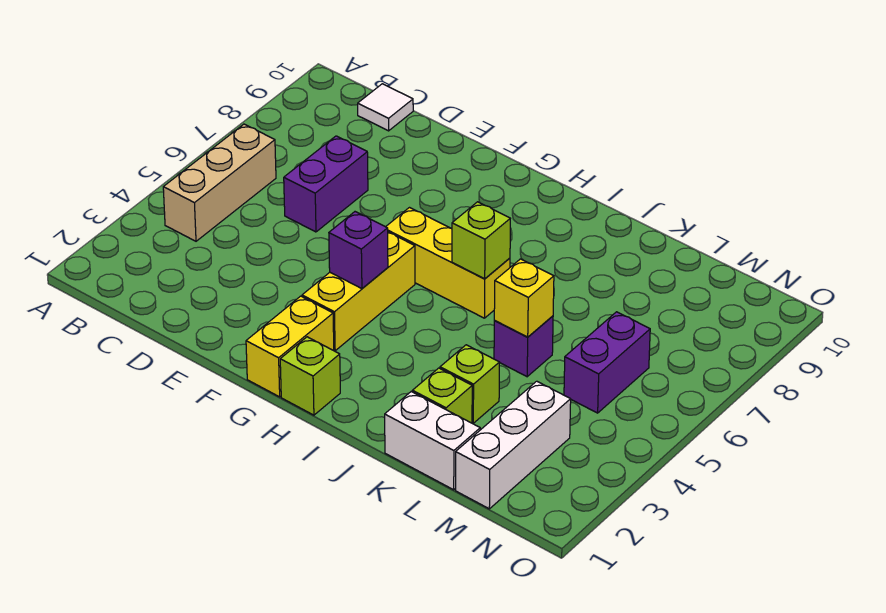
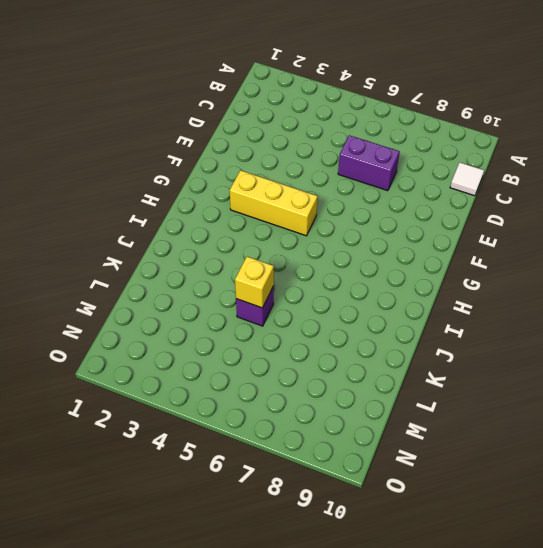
none -> tan 1x3 brick [163,124,276,241]
none -> yellow 1x2 brick [246,296,334,397]
none -> yellow 1x3 brick [386,208,510,318]

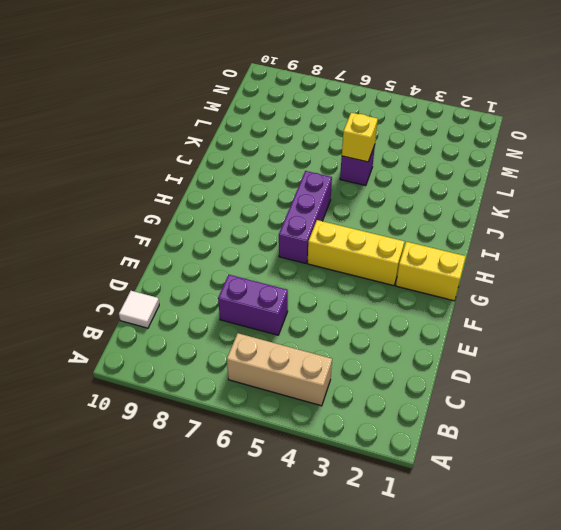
purple 1x3 brick [279,171,332,263] -> yellow 1x3 brick [386,208,510,318]
none -> lime 1x1 brick [280,337,340,415]
none -> white 1x2 brick [385,392,480,490]
none -> lime 1x1 brick [412,368,472,423]

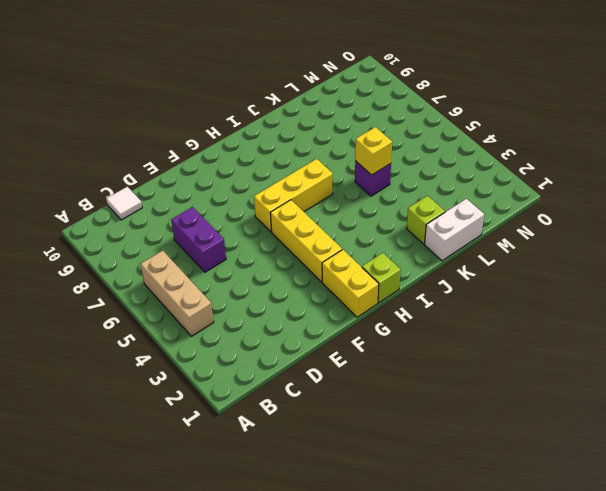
none -> lime 1x1 brick [440,345,500,423]
none -> white 1x3 brick [456,381,571,509]
none -> purple 1x2 brick [564,312,650,413]

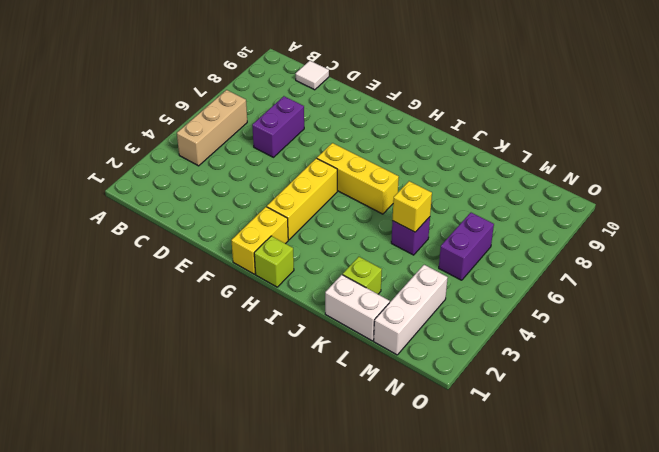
none -> lime 1x1 brick [440,345,500,423]
none -> purple 1x1 brick [329,212,388,289]
none -> lime 1x1 brick [452,202,510,279]

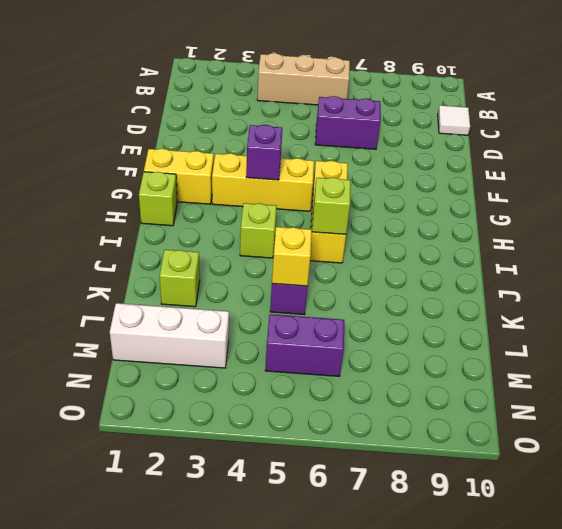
lime 1x1 brick [240,203,277,258] -> lime 1x1 brick moved to [440,345,500,423]
none -> white 1x2 brick [385,392,480,490]

